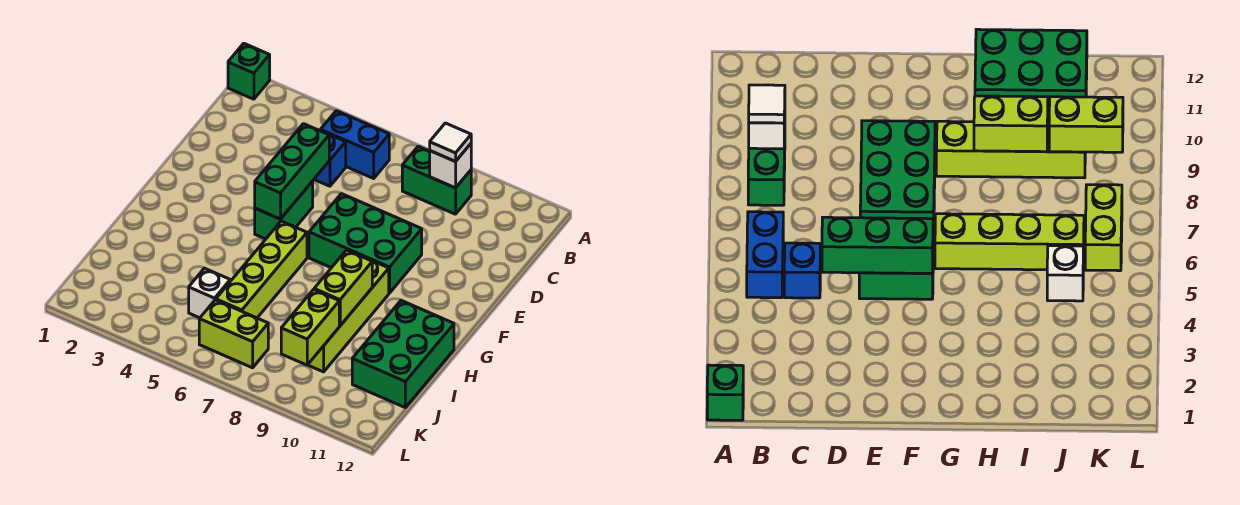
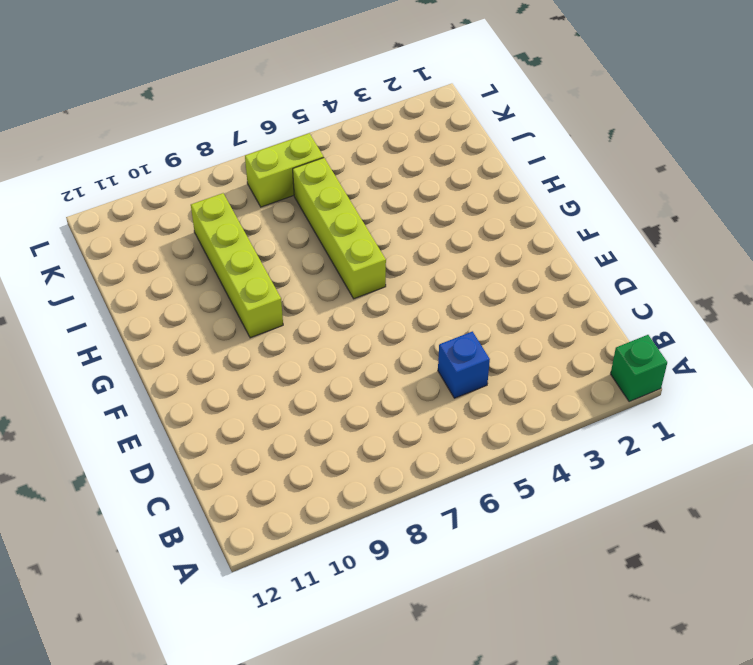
none -> blue 1x2 brick [321,111,389,178]
none -> green 1x2 brick [402,146,471,214]
none -> green 1x2 brick [255,181,313,239]

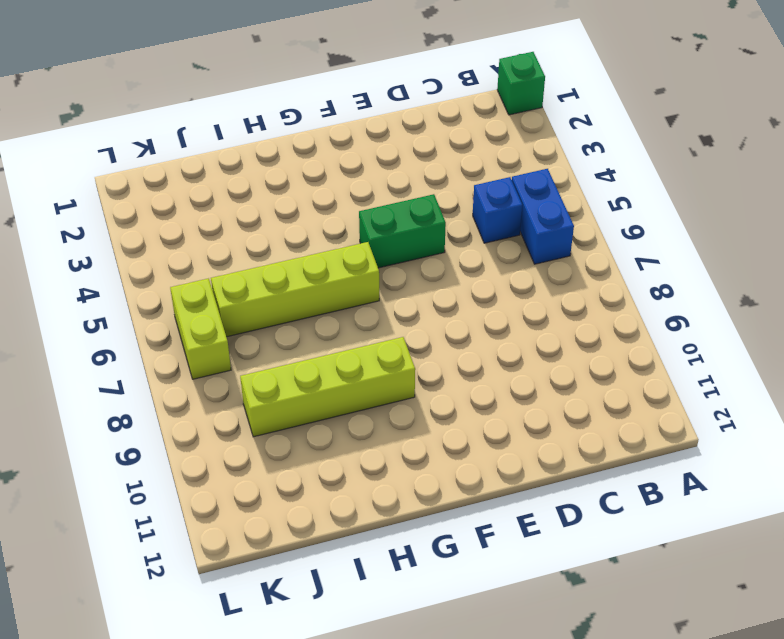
none -> green 1x2 brick [402,146,471,214]
none -> green 2x3 brick [309,194,422,293]
none -> green 2x3 brick [352,300,454,407]

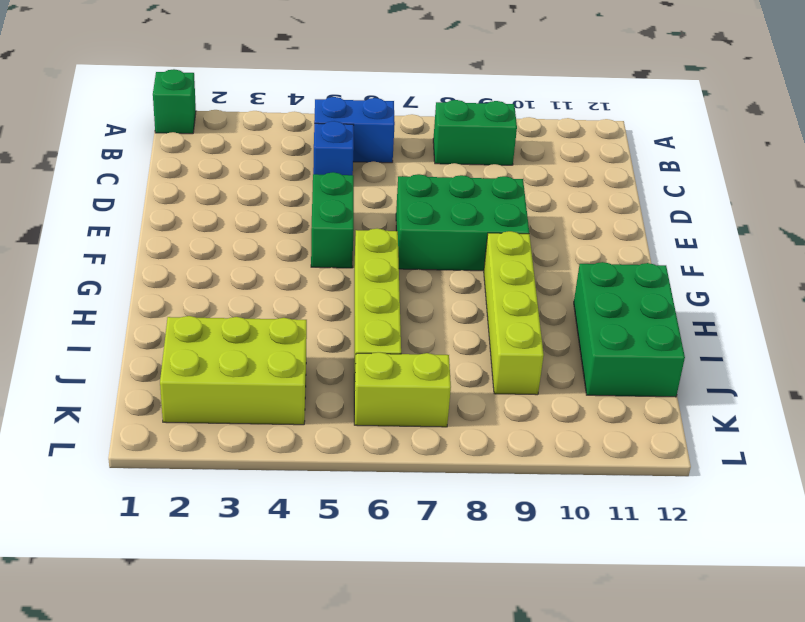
lime 2x3 brick [160,316,307,425] -> none
none -> white 1x1 brick [189,268,230,318]
none -> white 1x1 brick [430,144,471,188]
none -> green 1x3 brick [255,124,329,219]

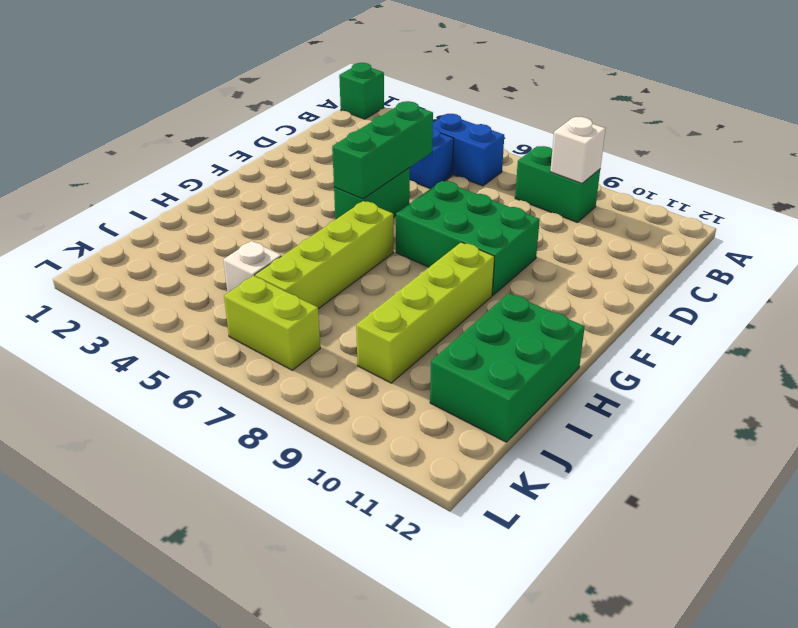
none -> lime 1x2 brick [314,250,372,326]
none -> lime 1x2 brick [281,290,339,365]
none -> white 1x1 tile [430,123,471,162]

